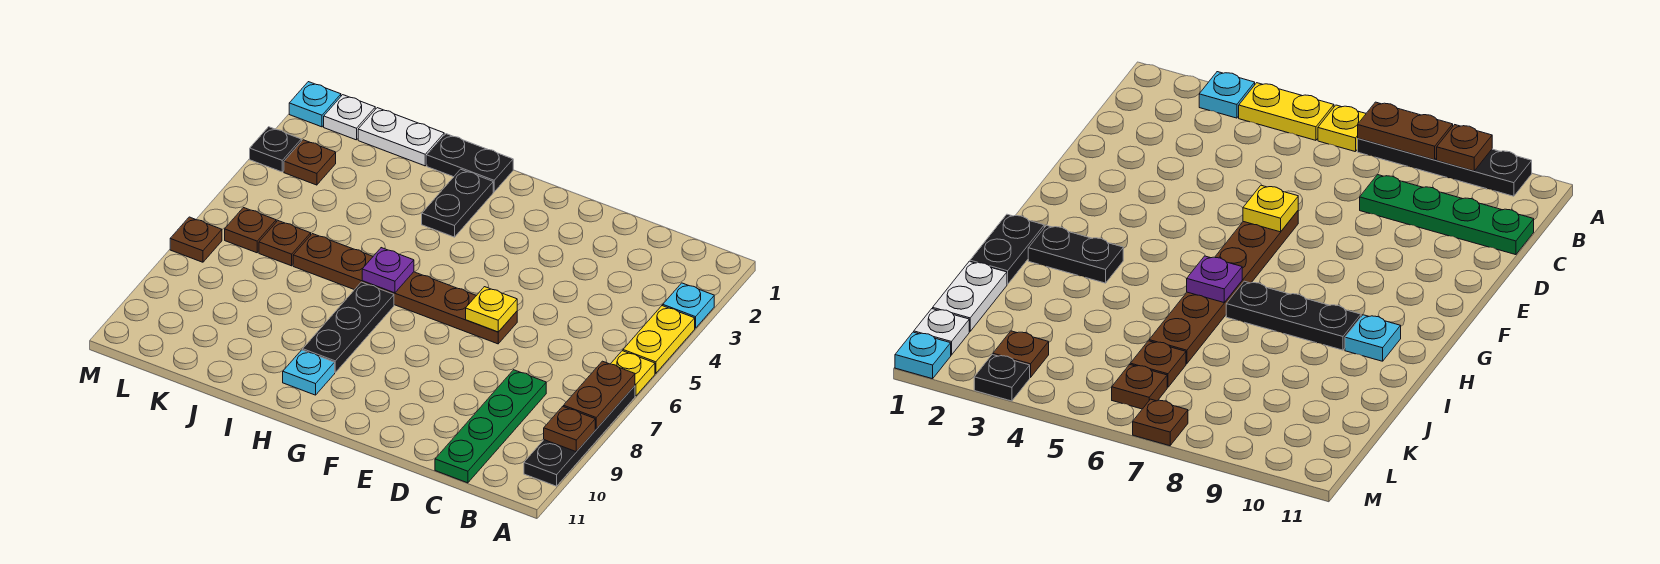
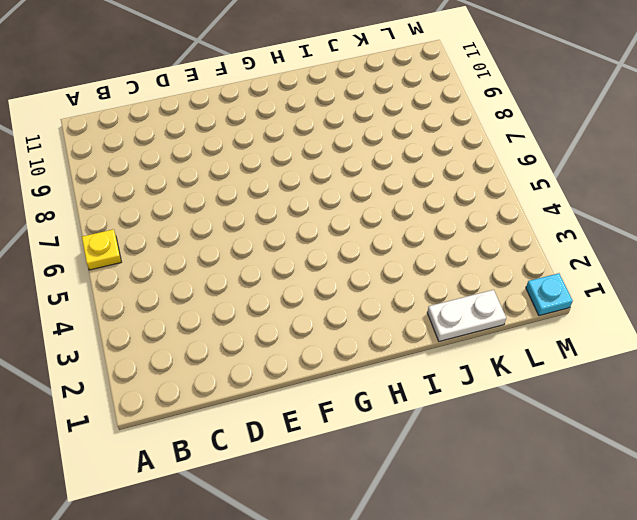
none -> cyan 1x1 plate [663,283,714,328]
none -> yellow 1x2 plate [623,306,695,373]
none -> black 1x4 plate [524,386,635,486]

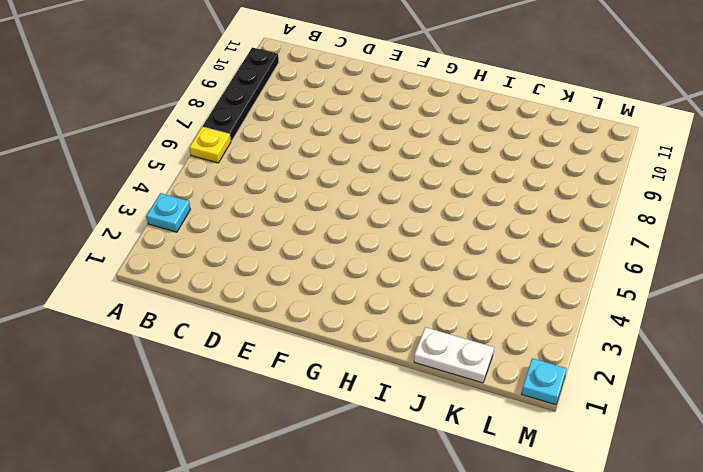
none -> yellow 1x2 plate [623,306,695,373]
none -> green 1x4 plate [435,370,546,483]
none -> brown 1x6 plate [293,234,517,344]

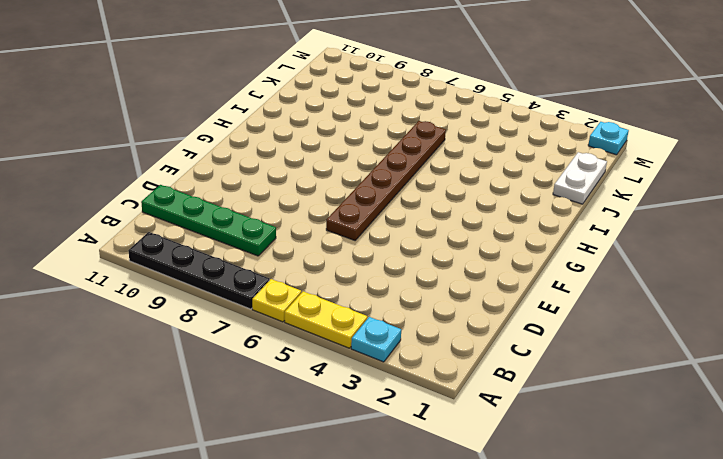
none -> black 1x2 plate [427,134,513,192]
none -> black 1x2 plate [422,169,493,237]
none -> black 1x3 plate [303,282,394,372]

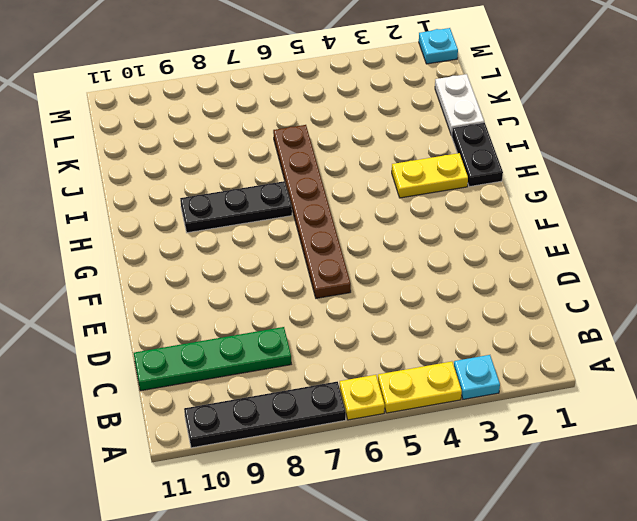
yellow 1x2 plate [392,153,468,198] -> black 1x2 plate [422,169,493,237]
none -> cyan 1x1 plate [283,350,335,395]
none -> brown 1x1 plate [259,221,311,266]
none -> white 1x1 plate [324,95,375,140]

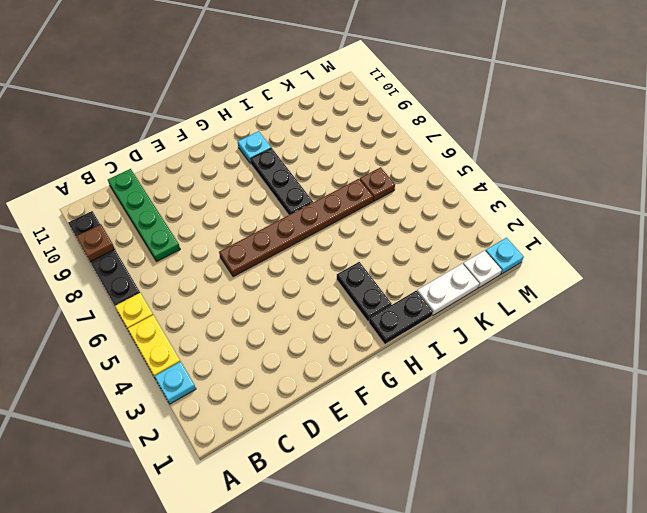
none -> brown 1x1 plate [284,140,336,185]
none -> brown 1x1 plate [225,208,276,253]
none -> black 1x1 plate [250,127,301,172]

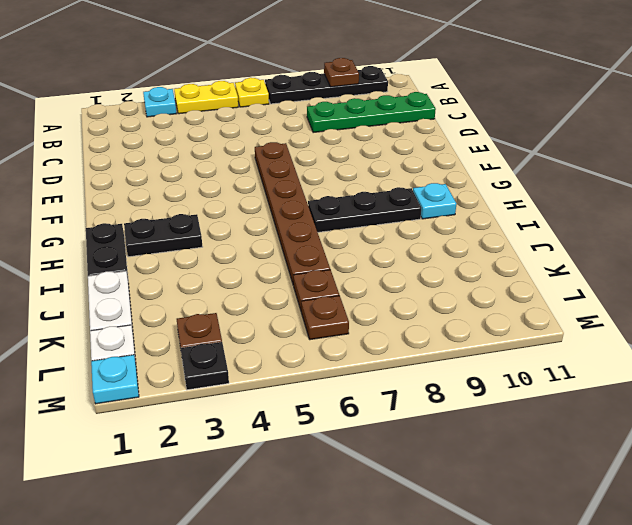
none -> brown 1x1 plate [170,217,222,262]
none -> brown 1x2 plate [564,361,635,429]
none -> yellow 1x1 plate [466,287,517,332]

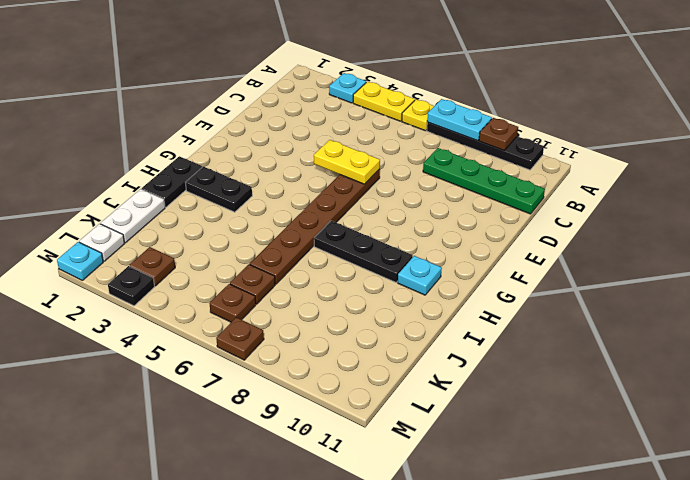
cyan 1x2 plate [427,99,492,141] -> brown 1x2 plate [564,361,635,429]
yellow 1x2 plate [314,140,380,184] -> yellow 1x1 plate [466,287,517,332]
none -> purple 1x1 plate [362,248,414,293]

